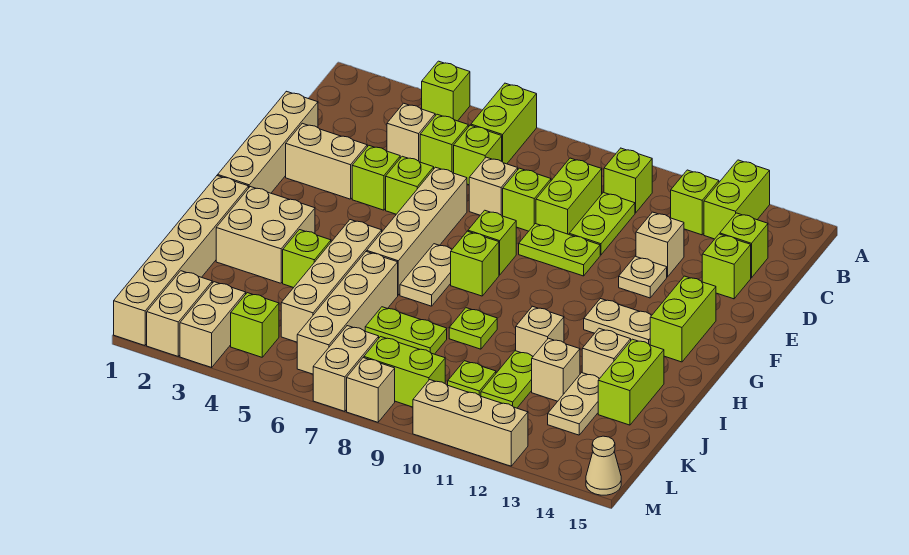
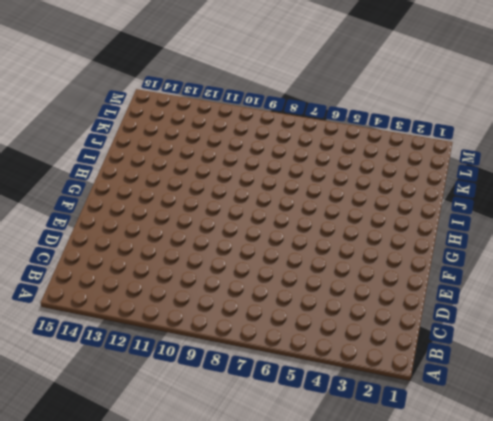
none -> lime 1x1 brick [422,61,470,121]
none -> lime 1x2 brick [471,83,537,164]
none -> lime 1x2 brick [704,160,770,239]
none -> lime 1x1 brick [604,148,652,213]

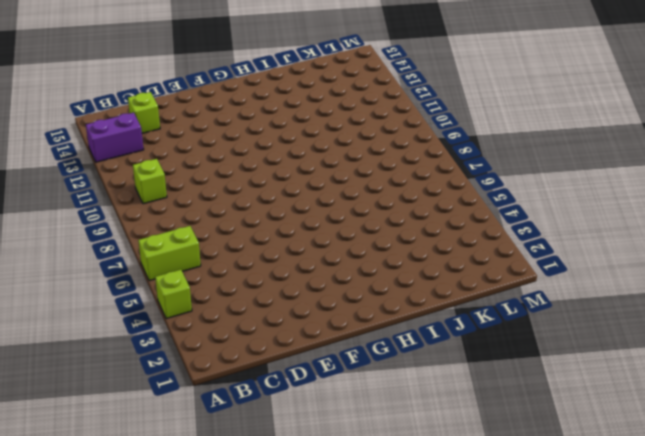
purple 1x2 brick [86,113,144,162] -> lime 1x2 brick [704,160,770,239]
none -> lime 1x1 brick [671,170,719,235]
none -> tan 1x1 brick [387,103,435,162]
none -> lime 1x1 brick [420,114,468,173]
none -> lime 1x1 brick [454,125,502,185]

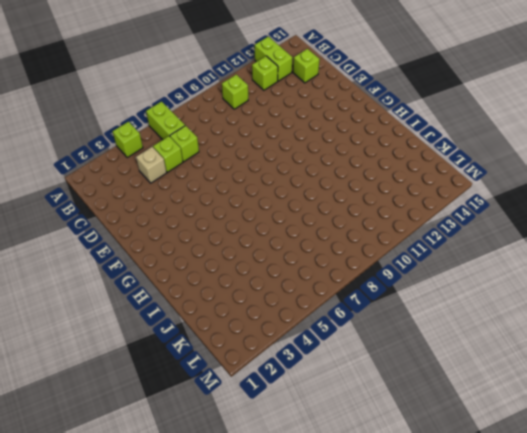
none -> lime 1x2 brick [536,158,602,234]
none -> lime 1x2 plate [569,192,635,255]
none -> tan 1x4 brick [218,91,318,193]
none -> tan 1x1 brick [469,157,518,216]

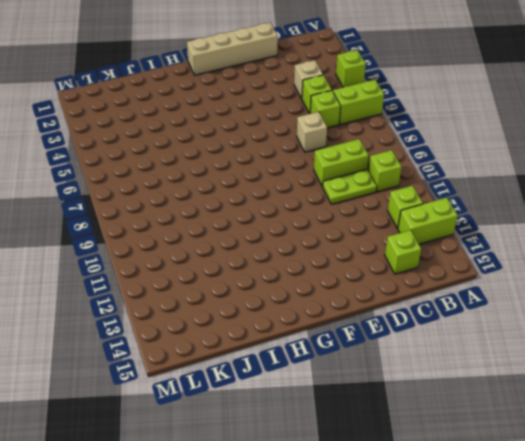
none -> lime 1x1 brick [503,168,551,231]
none -> tan 1x1 brick [636,212,684,277]
none -> lime 1x1 brick [702,234,751,299]
none -> tan 1x2 brick [286,123,367,199]

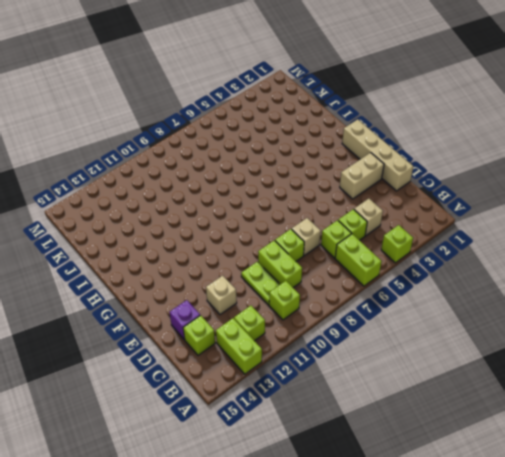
purple 1x1 brick [169,300,200,339] -> lime 1x1 brick [702,234,751,299]
none -> lime 1x1 brick [352,146,400,210]
none -> lime 1x1 brick [386,156,434,214]
none -> tan 1x4 brick [367,167,467,295]
none -> lime 1x2 plate [519,224,600,276]

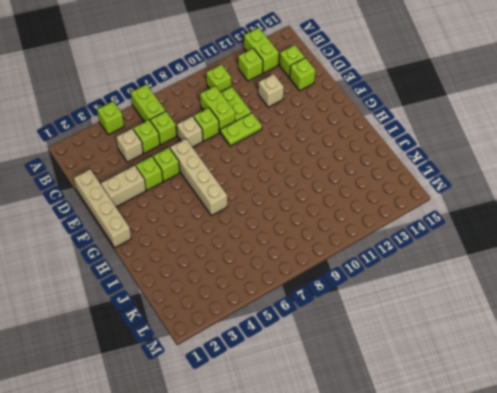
none -> tan 1x1 plate [619,256,667,298]
none -> lime 1x1 brick [468,210,516,275]
none -> lime 1x2 brick [650,276,716,362]
none -> tan 1x2 plate [400,244,452,306]

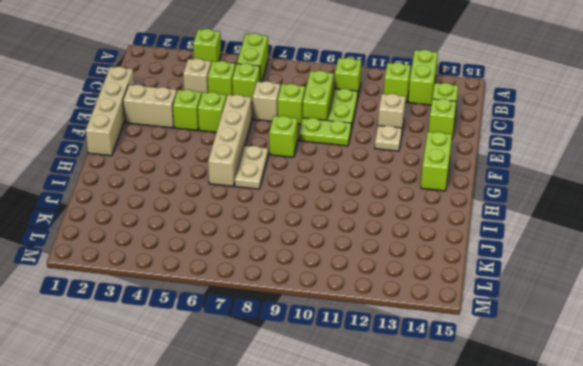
none -> lime 1x1 brick [451,231,499,296]
none -> tan 1x2 plate [584,299,651,345]
none -> tan 1x6 brick [114,176,249,345]
none -> tan 2x2 brick [216,187,315,283]

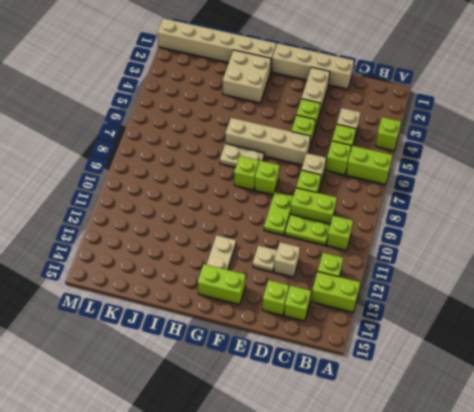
none -> tan 1x4 brick [281,220,382,342]
none -> lime 1x1 brick [283,230,331,288]
none -> tan 1x4 brick [297,251,398,374]
none -> lime 1x1 plate [449,308,497,349]

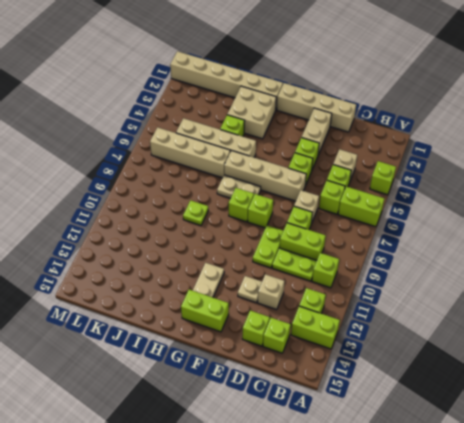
none -> tan 1x1 brick [516,306,564,356]
none -> tan 1x1 brick [582,328,631,378]
none -> lime 1x2 brick [598,339,664,425]
none -> lime 1x2 plate [365,307,447,354]

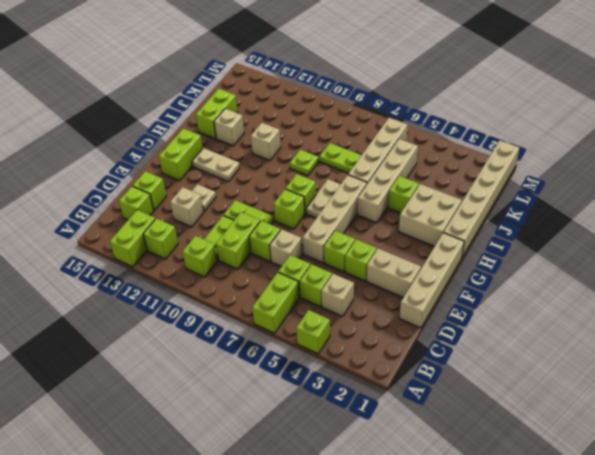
none -> lime 1x2 plate [481,351,533,408]
none -> tan 1x1 brick [532,338,580,401]
none -> tan 1x2 plate [548,373,600,435]
none -> lime 1x1 plate [448,361,496,396]

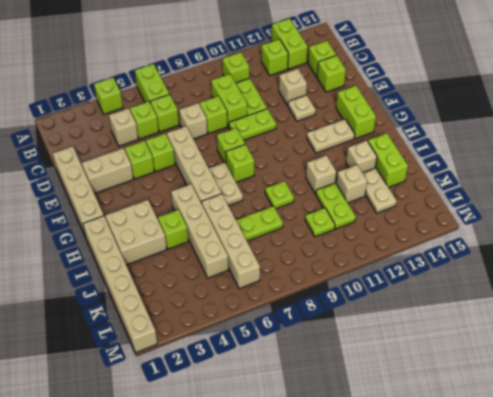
none -> tan 1x2 brick [147,271,212,356]
none -> tan 1x2 brick [180,282,246,367]
none -> lime 1x1 brick [231,293,279,357]
none -> tan 1x2 brick [313,326,379,411]

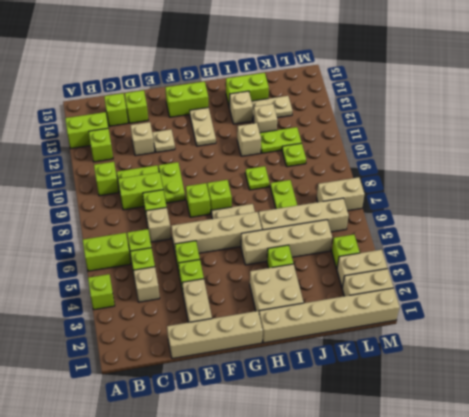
none -> lime 1x2 brick [364,337,445,407]
none -> tan 1x1 brick [347,358,395,422]
none -> tan 1x3 brick [413,380,528,466]
none -> tan 1x1 cone [586,436,621,495]

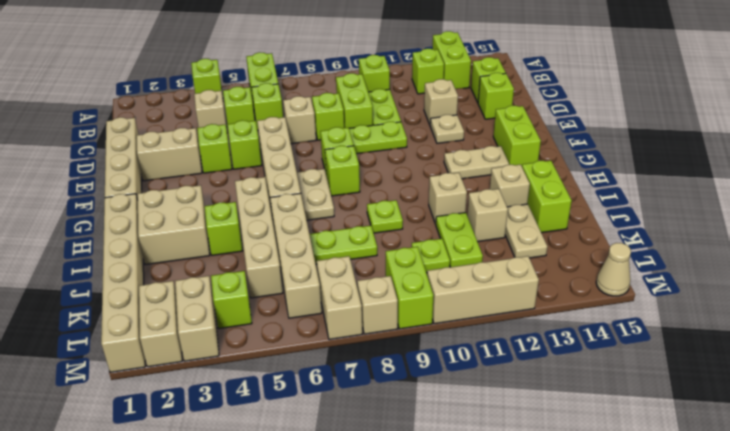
lime 1x2 brick [386,247,434,329] -> lime 1x2 brick turned to [364,337,445,407]

